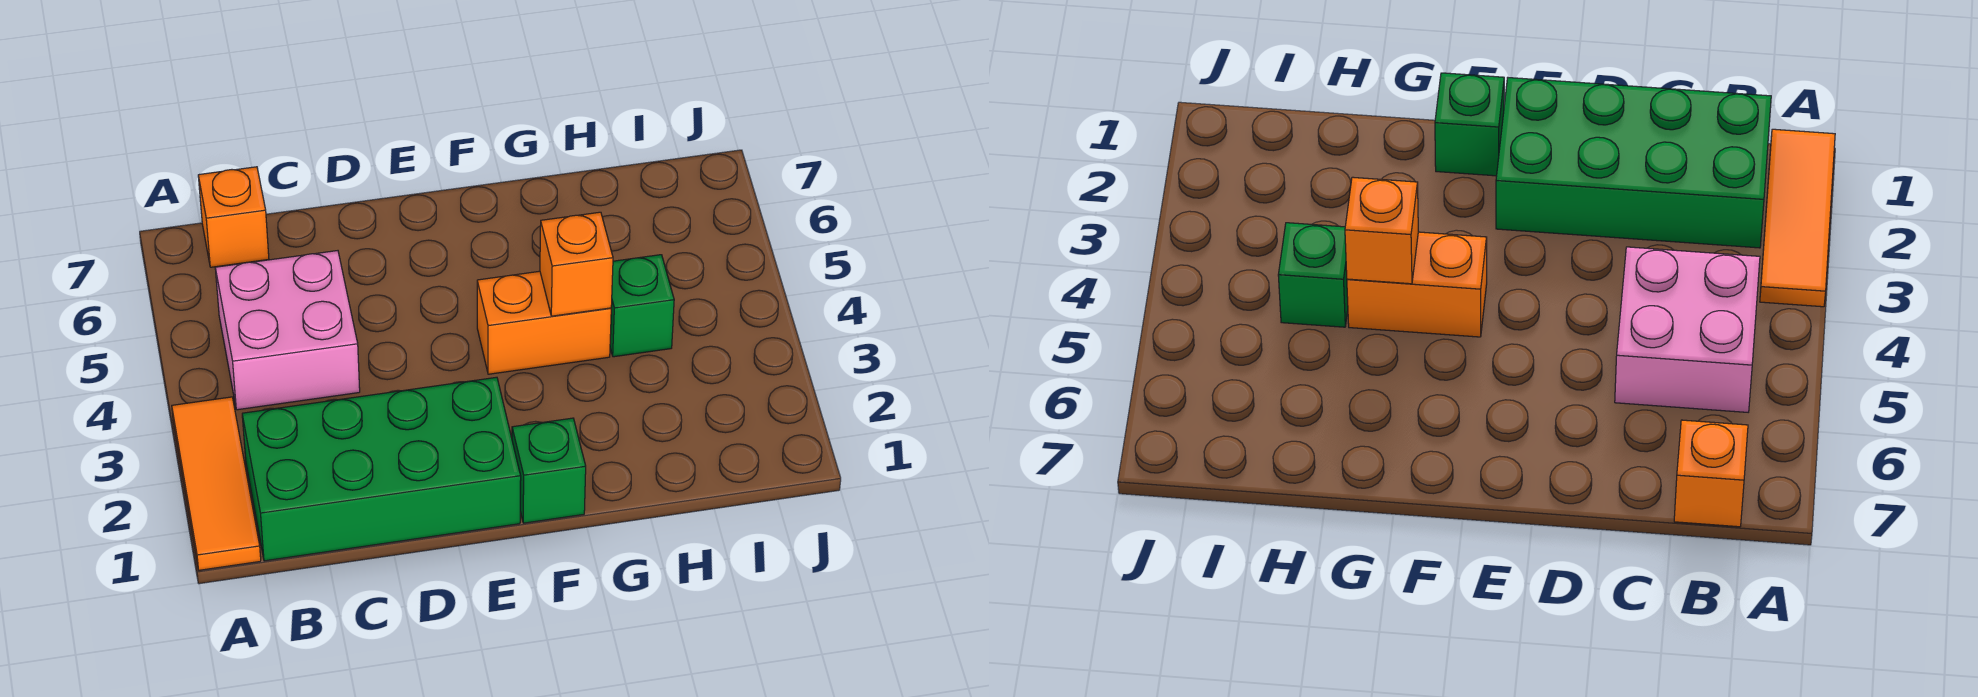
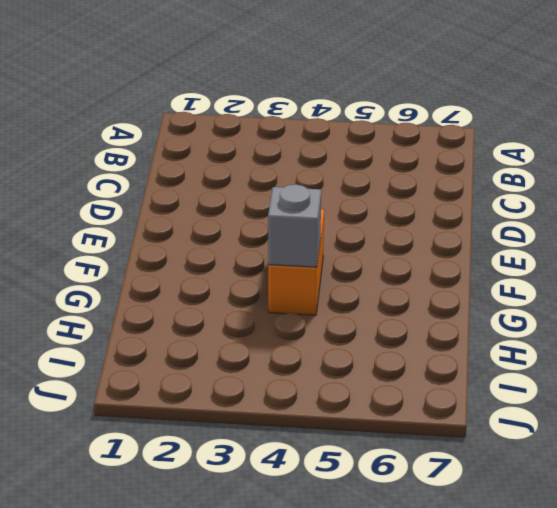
grey 1x1 brick [268,184,321,267] -> orange 1x1 brick [540,212,613,316]
none -> orange 1x3 tile [172,397,261,570]
none -> green 2x4 brick [242,377,521,561]

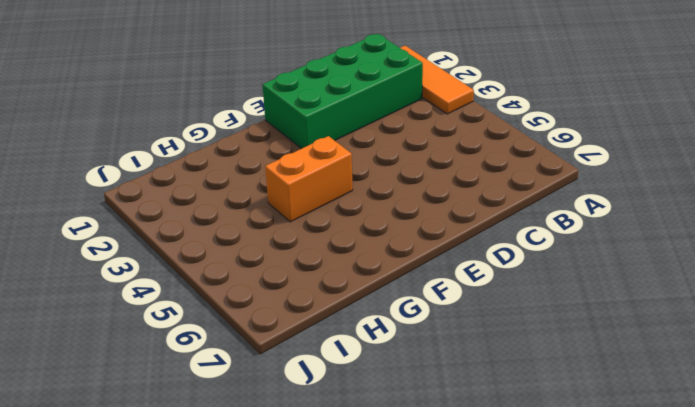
none -> pink 2x2 brick [215,251,360,410]
none -> orange 1x1 brick [198,167,269,267]

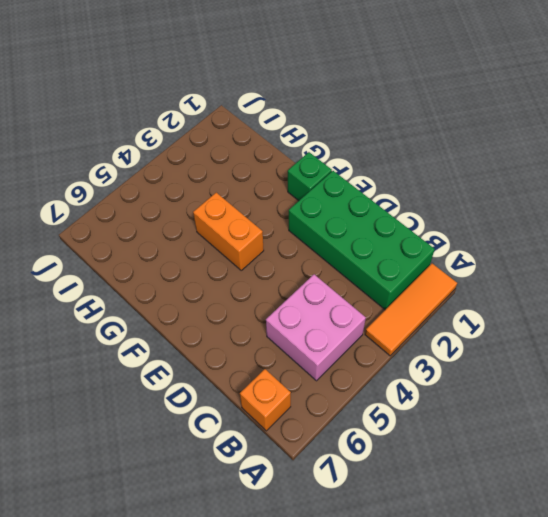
none -> green 1x1 brick [610,255,674,357]
none -> orange 1x1 brick [540,212,613,316]

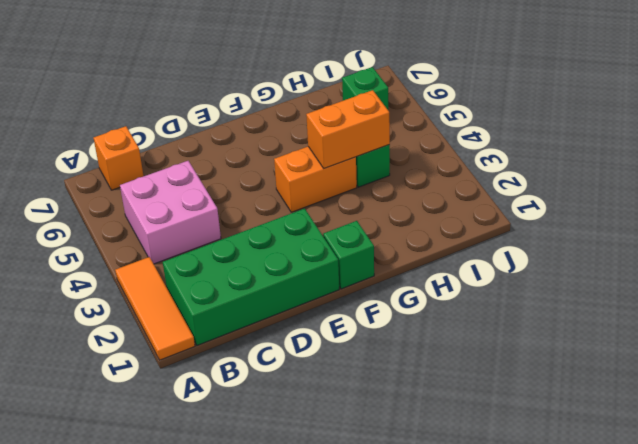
orange 1x2 brick [306,90,390,168] -> orange 1x1 brick [540,212,613,316]
green 1x1 brick [342,67,388,109] -> none

